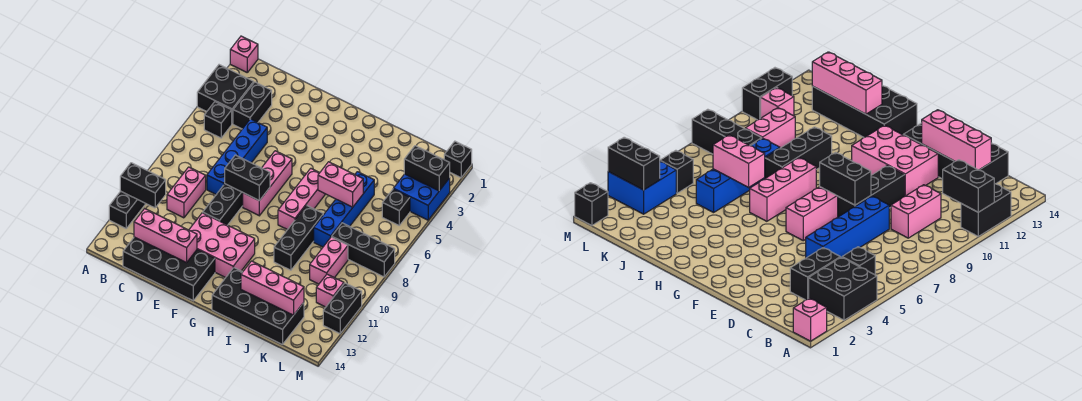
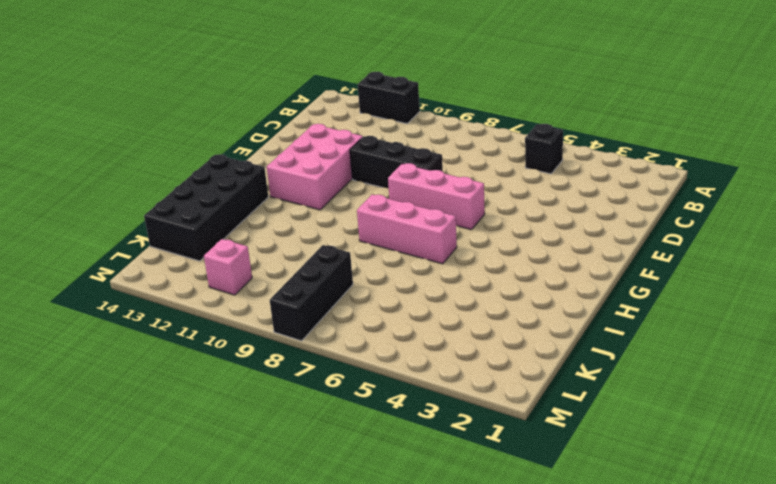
none -> pink 1x1 brick [230,36,258,72]
none -> black 2x2 brick [197,65,254,124]
none -> black 1x2 brick [233,82,272,129]

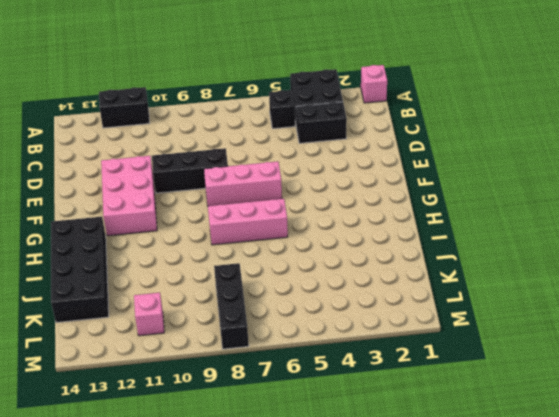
none -> pink 1x2 brick [167,167,206,218]
none -> black 2x4 brick [123,237,215,301]
none -> blue 1x4 brick [207,119,267,194]

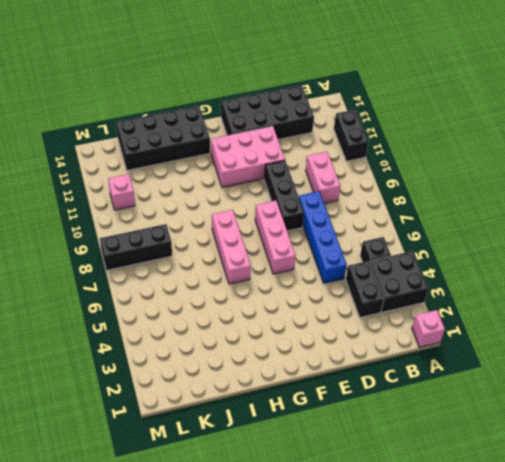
none -> black 1x3 brick [274,205,323,270]
none -> blue 1x4 brick [314,172,374,247]
none -> pink 1x2 brick [310,237,348,284]

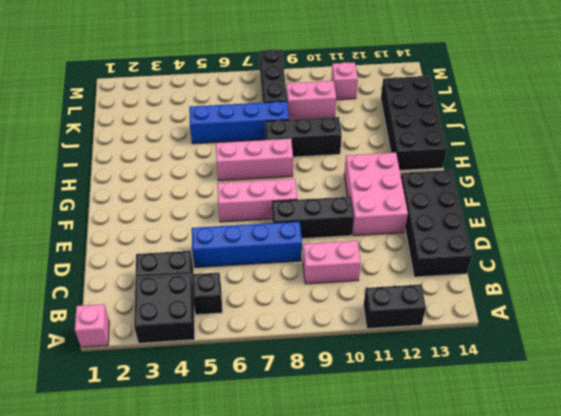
none -> blue 2x2 brick [393,174,450,220]
none -> black 1x1 brick [382,189,410,225]
none -> black 1x1 brick [444,141,472,178]

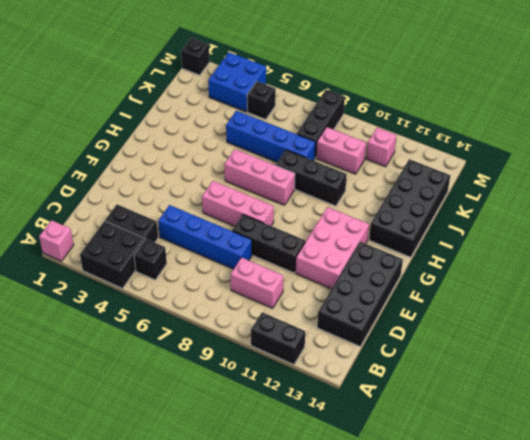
none -> black 1x2 brick [323,283,362,334]
none -> black 1x2 brick [120,163,166,208]
none -> pink 1x3 brick [134,209,197,263]

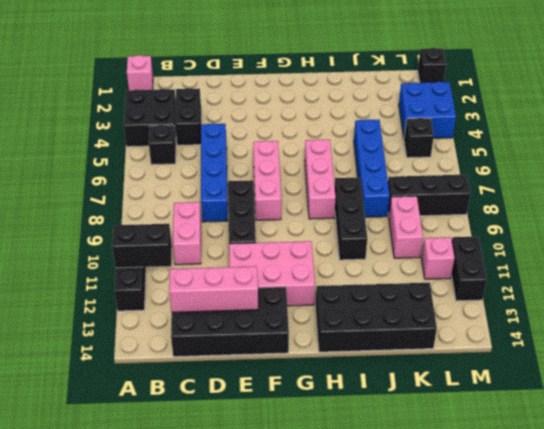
none -> black 1x2 brick [225,155,270,201]
none -> pink 1x2 brick [318,162,363,207]
none -> pink 1x3 brick [241,261,304,315]

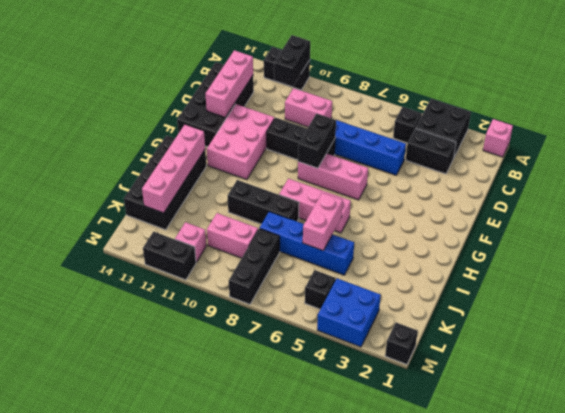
pink 1x4 brick [142,125,205,213] -> pink 1x3 brick [241,261,304,315]
none -> black 1x2 brick [404,146,450,191]

